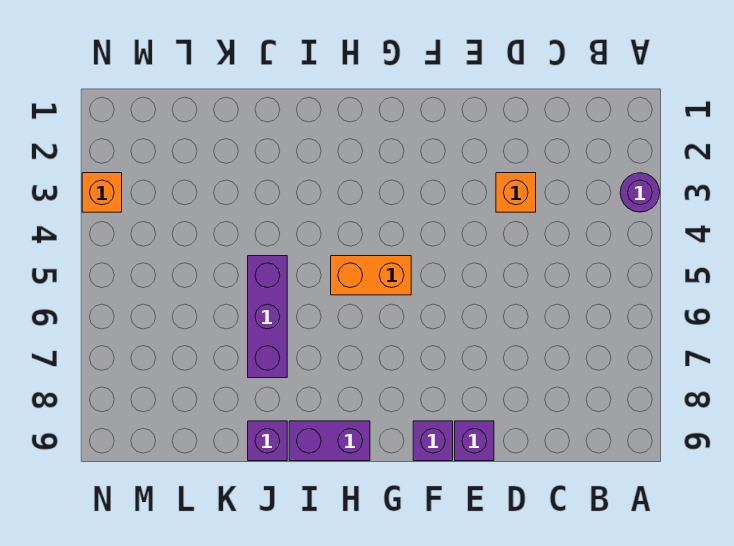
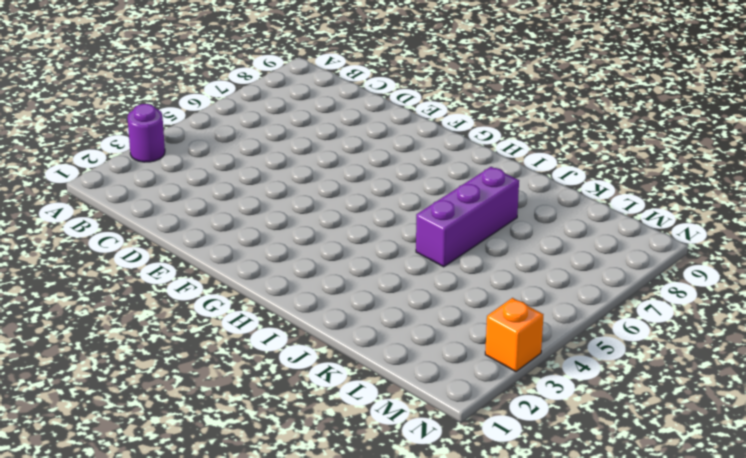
none -> orange 1x1 brick [496,173,536,212]
none -> purple 1x1 brick [455,421,494,461]

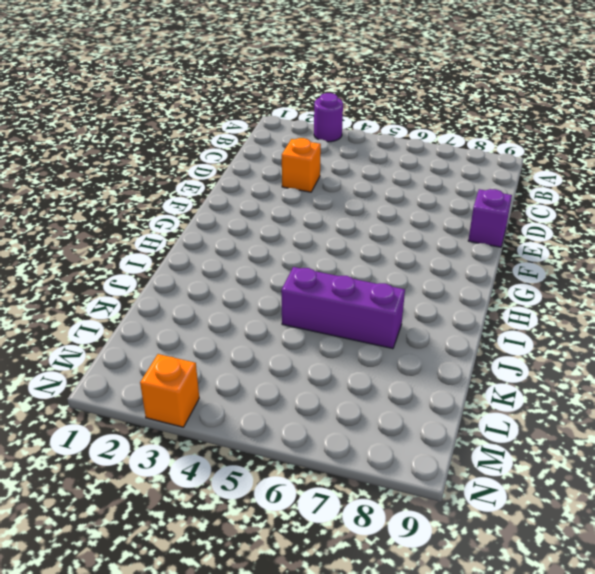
none -> purple 1x1 brick [413,421,453,461]
none -> orange 1x2 brick [331,256,411,295]

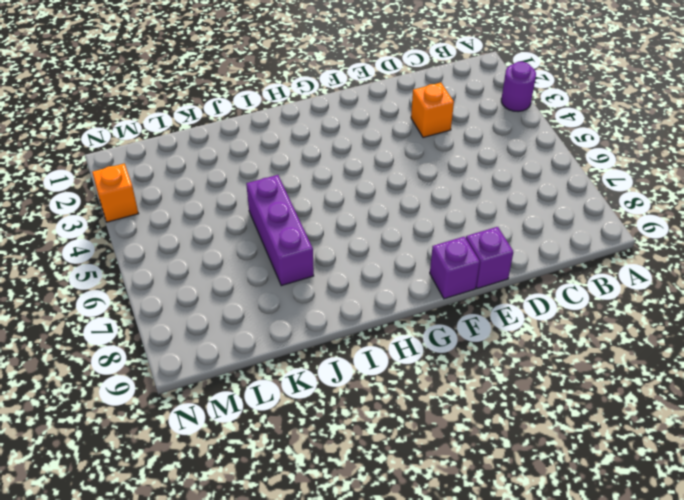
none -> orange 1x2 brick [331,256,411,295]
none -> purple 1x2 brick [289,421,370,461]

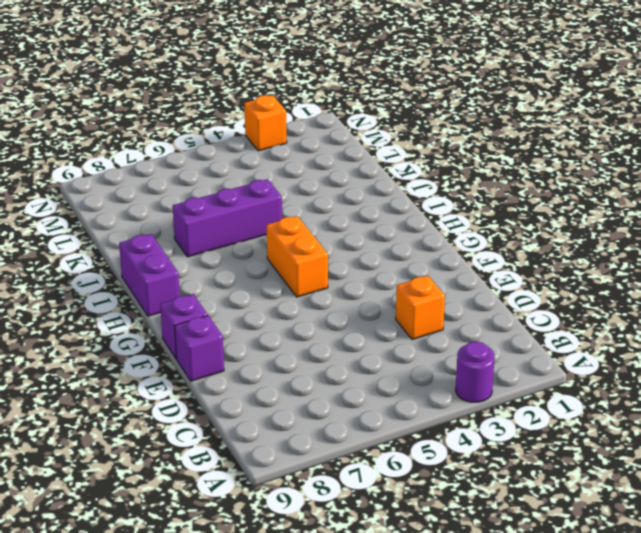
none -> purple 1x1 brick [248,421,287,461]

